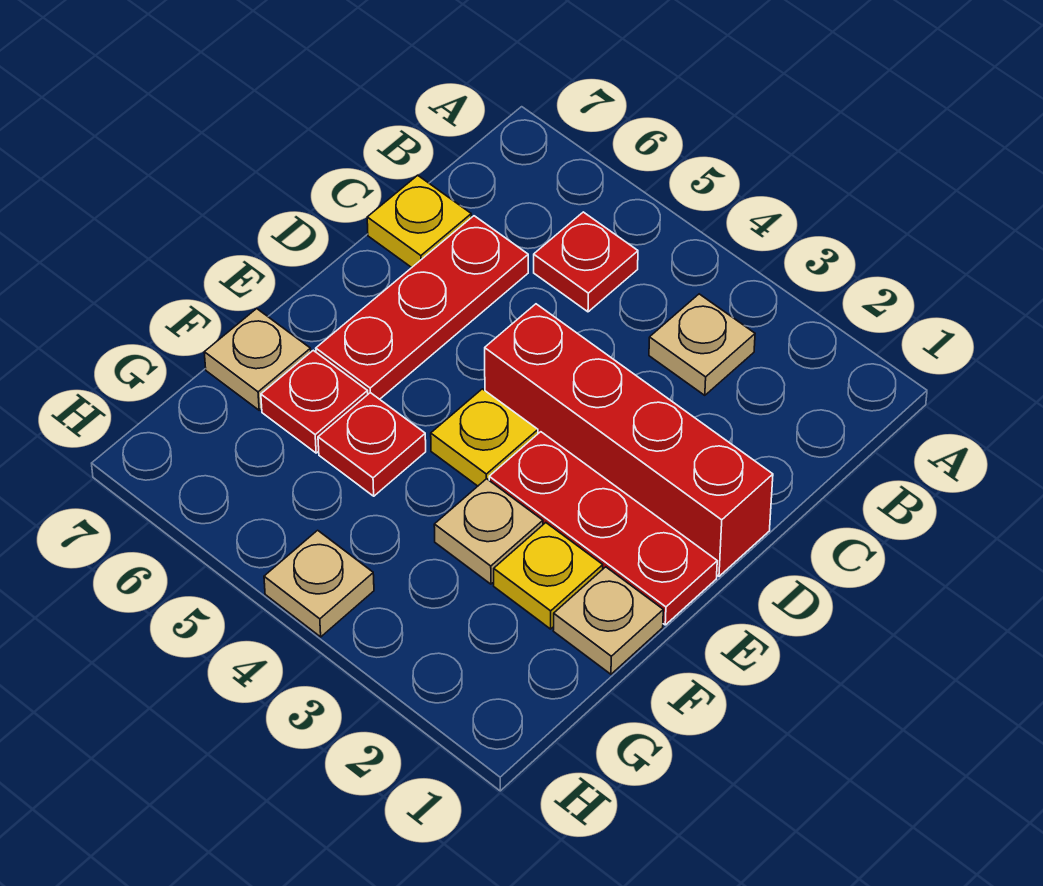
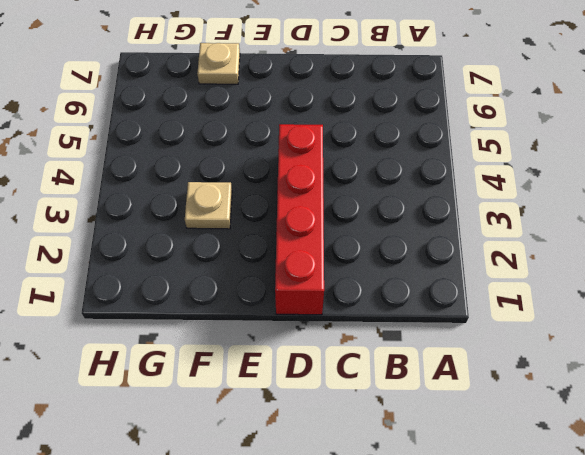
none -> tan 1x1 plate [649,294,755,395]
none -> red 1x1 plate [534,212,638,312]
none -> red 1x3 plate [316,216,528,399]

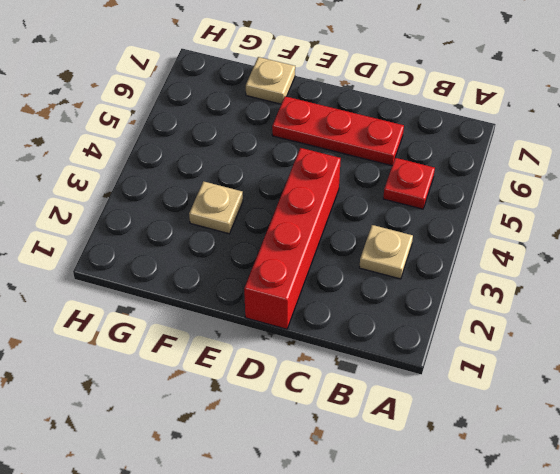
none -> yellow 1x1 plate [367,175,471,267]
none -> red 1x3 plate [489,432,717,625]
none -> yellow 1x1 plate [431,389,538,486]

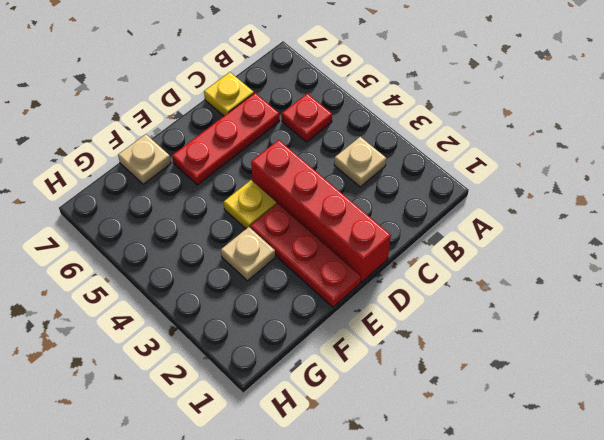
none -> tan 1x1 plate [553,567,663,674]
none -> yellow 1x1 plate [494,523,603,629]
none -> red 1x1 plate [318,393,426,496]

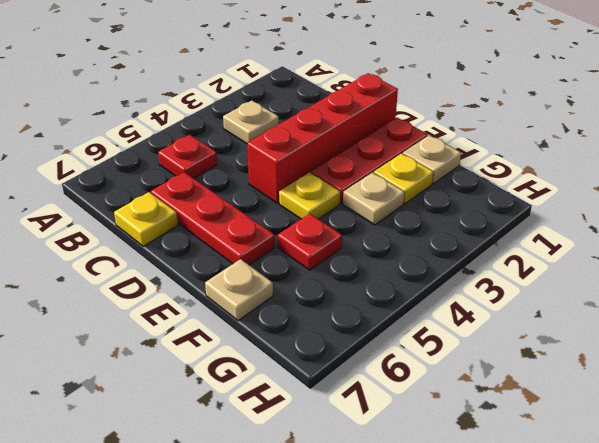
none -> red 1x1 plate [261,350,368,453]
none -> tan 1x1 plate [264,530,374,637]

